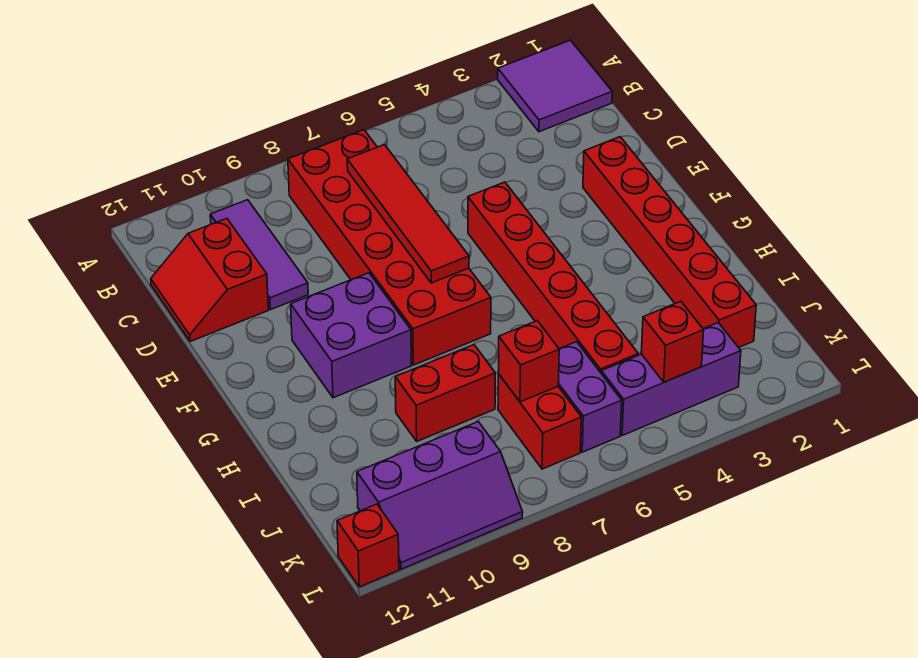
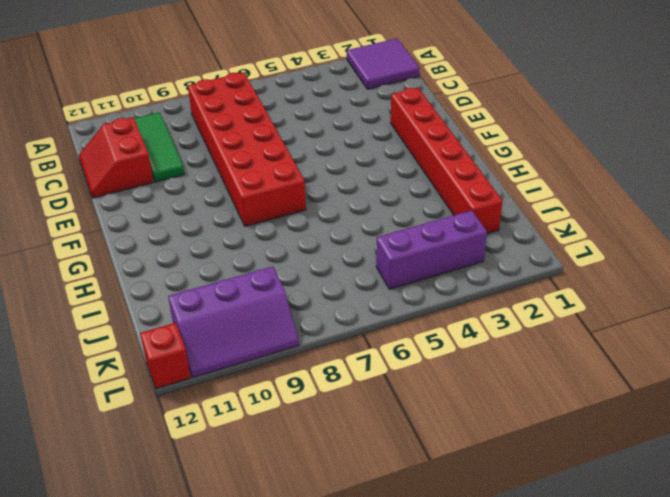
green 1x3 tile [134,112,184,182] -> purple 1x3 tile [210,200,308,310]
none -> red 1x6 brick [468,182,638,373]
none -> purple 2x2 brick [291,273,411,398]
none -> red 1x2 brick [395,345,495,441]

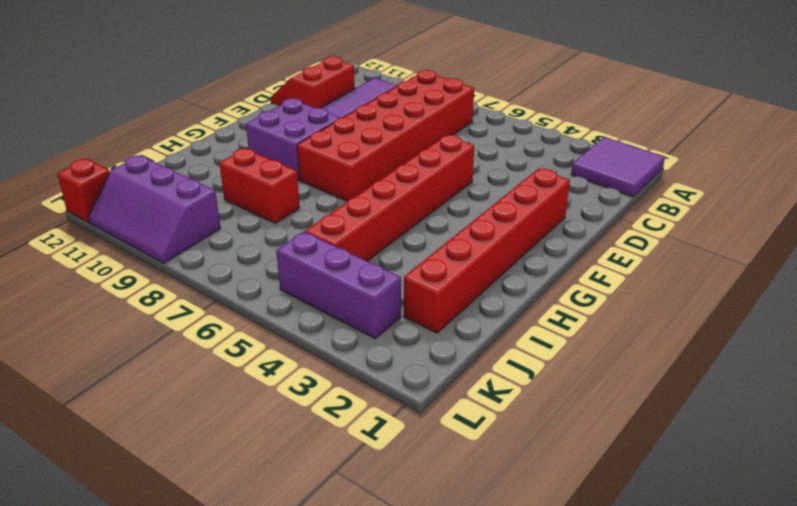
none -> purple 1x2 brick [558,342,622,452]
none -> red 1x2 brick [498,374,581,469]
none -> red 1x4 tile [347,145,469,283]

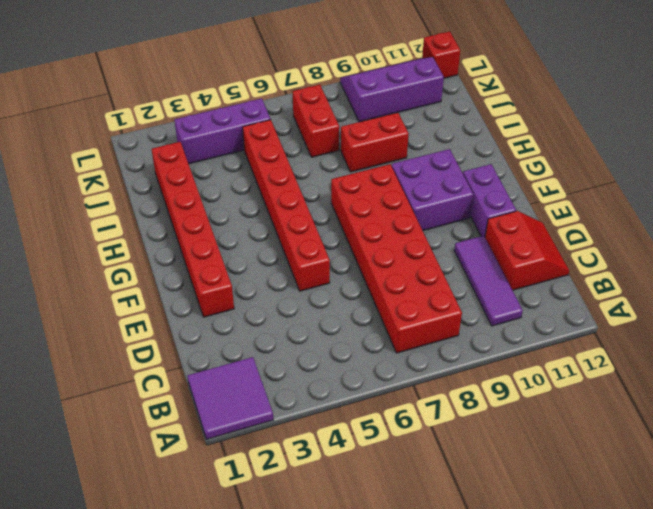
purple 1x2 brick [463,164,516,236] -> purple 1x2 brick moved to [558,342,622,452]
none -> red 1x4 tile [347,145,469,283]
none -> red 1x1 brick [498,321,559,402]
none -> red 1x1 brick [641,301,704,382]

